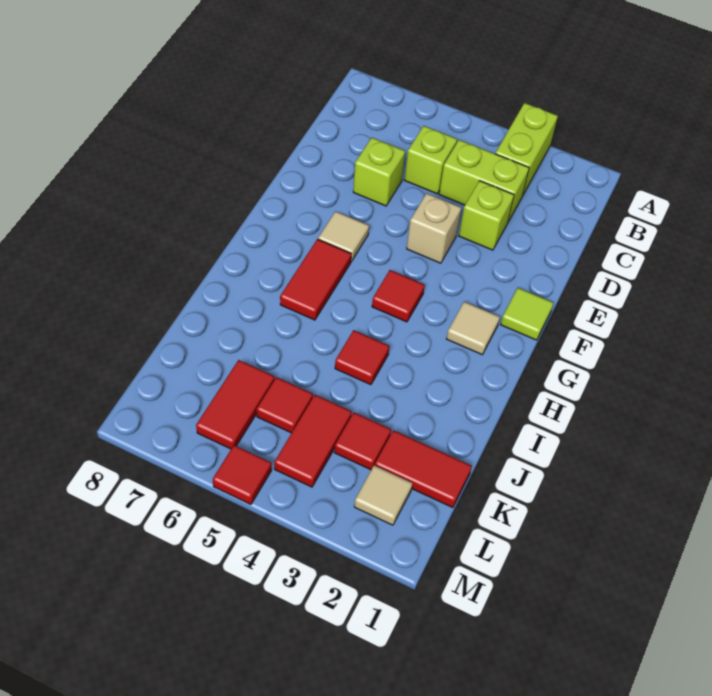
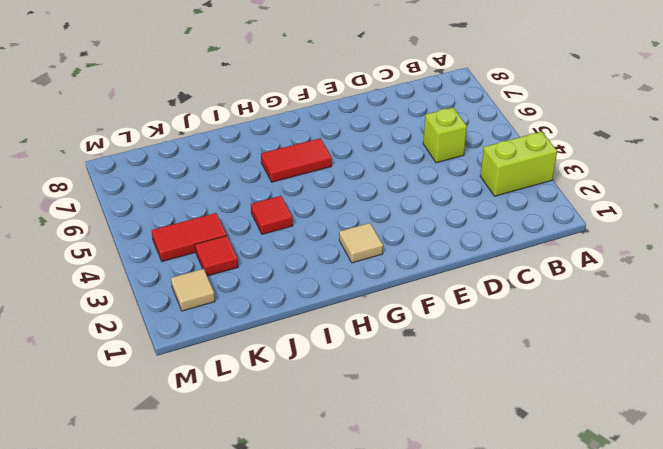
none -> lime 1x2 brick [439,140,529,222]
none -> lime 1x1 brick [459,181,514,250]
none -> lime 1x1 brick [353,138,405,206]

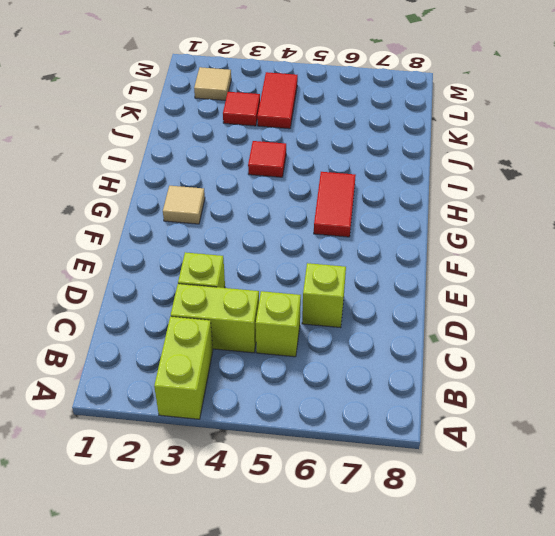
none -> tan 1x1 brick [407,193,461,263]
none -> lime 1x1 tile [501,288,553,340]
none -> tan 1x1 tile [318,211,369,261]

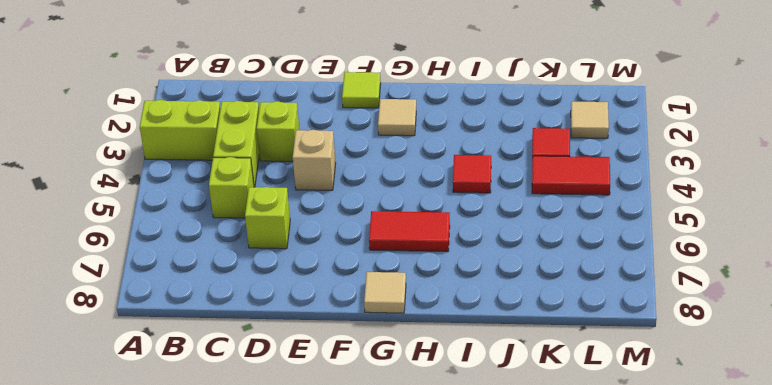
tan 1x1 tile [364,272,406,313] -> tan 1x1 tile moved to [318,211,369,261]
none -> red 1x1 tile [372,270,425,322]
none -> red 1x2 tile [375,430,472,508]
none -> red 1x1 tile [257,377,313,433]

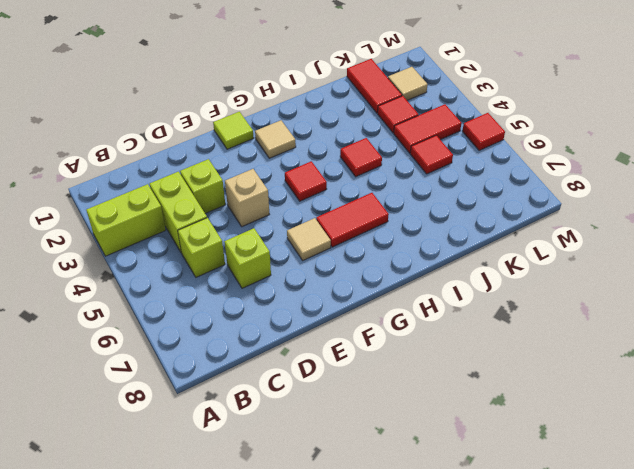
none -> red 1x2 tile [196,360,275,449]

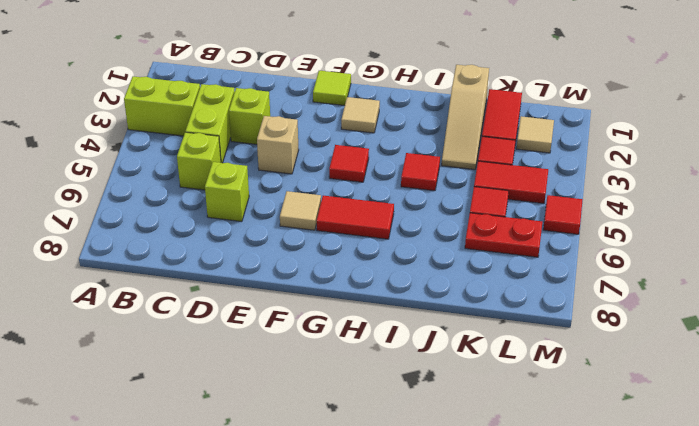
tan 1x3 slope [442,65,489,170] -> none
red 1x2 plate [465,213,542,257] -> red 1x2 tile [196,360,275,449]

